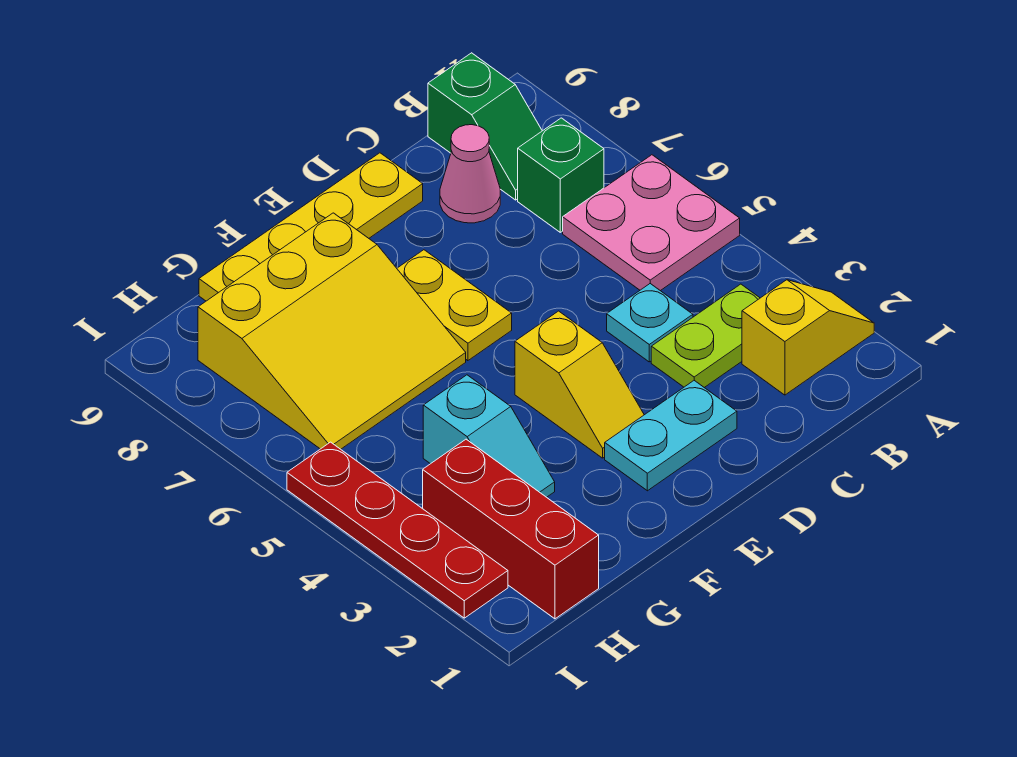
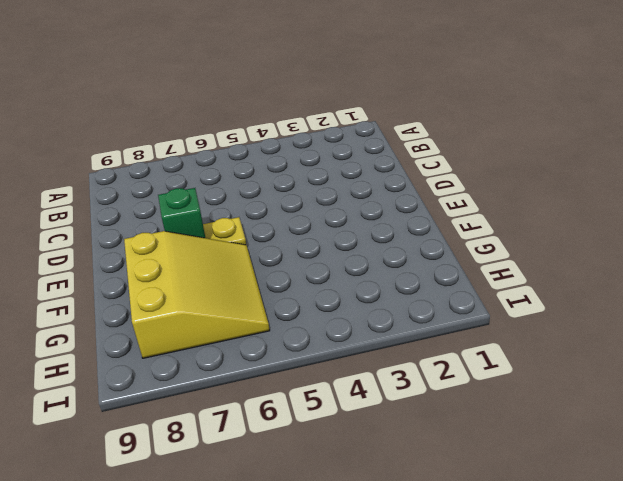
green 1x1 brick [158,188,205,238] -> green 1x1 brick moved to [518,118,604,232]
none -> yellow 1x2 slope [742,280,874,395]
none -> pink 2x2 plate [563,155,740,291]
none -> lime 1x2 plate [651,284,760,388]

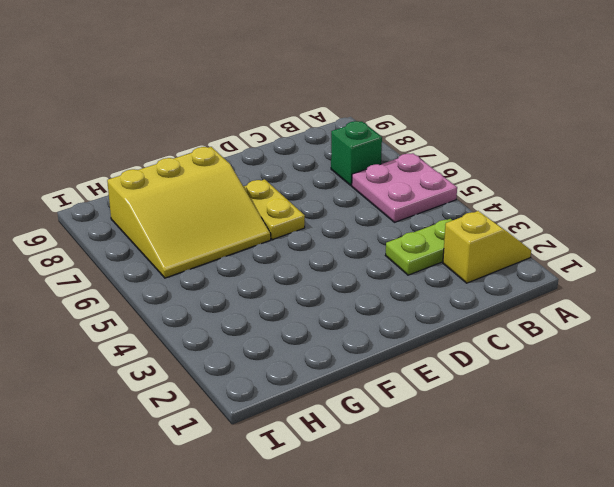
none -> green 1x2 slope [428,53,542,200]
none -> cyan 1x1 plate [607,284,693,362]
none -> pink 1x1 cone [440,125,500,223]

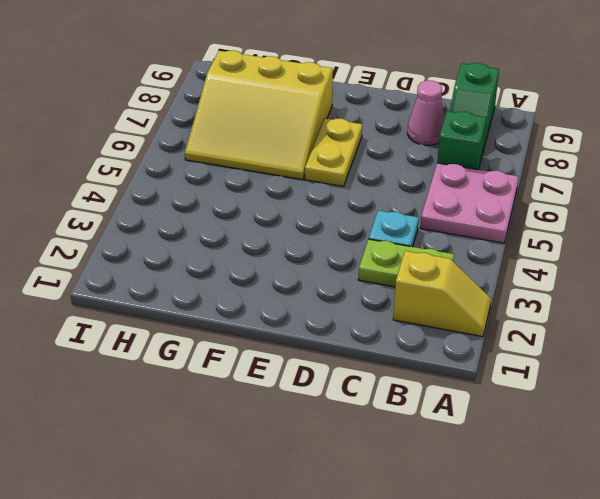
none -> cyan 1x2 plate [605,381,737,491]
none -> yellow 1x4 plate [199,153,423,301]
none -> yellow 1x2 slope [515,311,644,458]

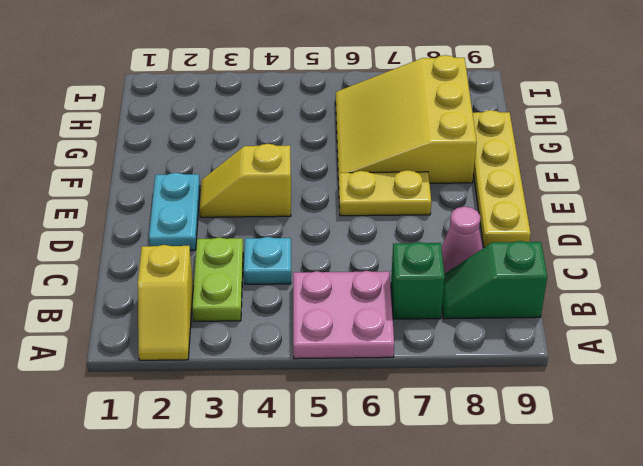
none -> cyan 1x2 slope [423,375,555,497]
none -> red 1x3 brick [423,439,599,619]
none -> red 1x4 plate [287,442,508,618]

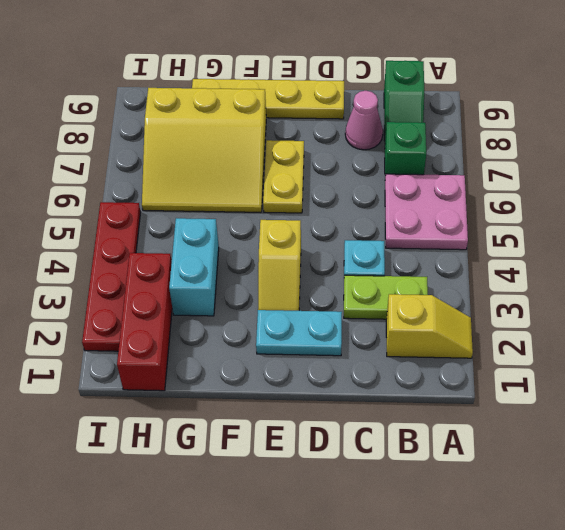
cyan 1x2 brick [169,218,219,316] -> cyan 1x2 slope [423,375,555,497]

